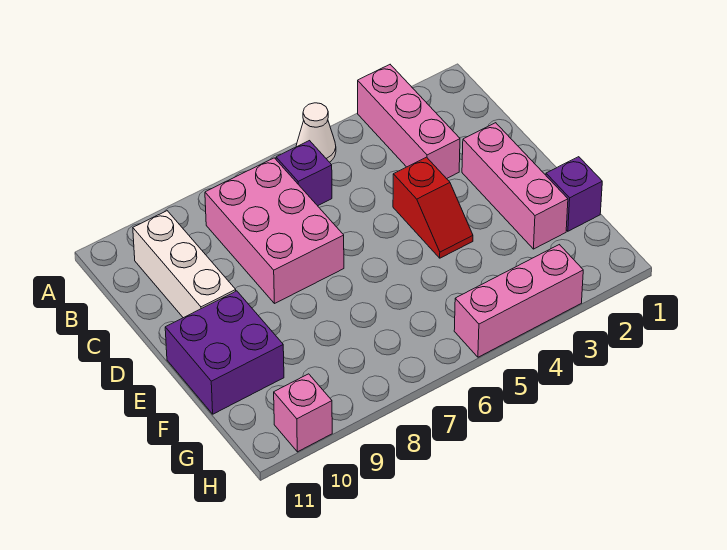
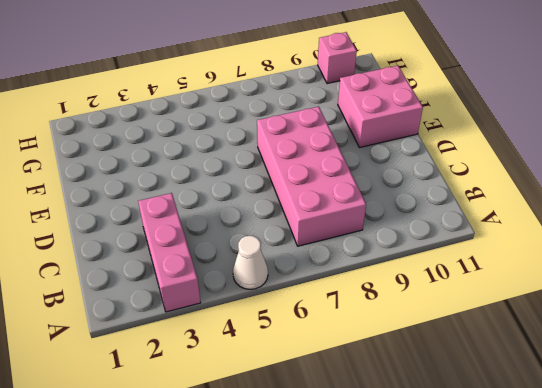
pink 2x4 brick [257,107,366,246] -> pink 2x3 brick [205,158,344,303]
pink 2x2 brick [338,66,423,148] -> purple 2x2 brick [165,291,284,414]
none -> purple 1x1 brick [276,141,332,206]
none -> white 1x3 brick [133,211,236,318]

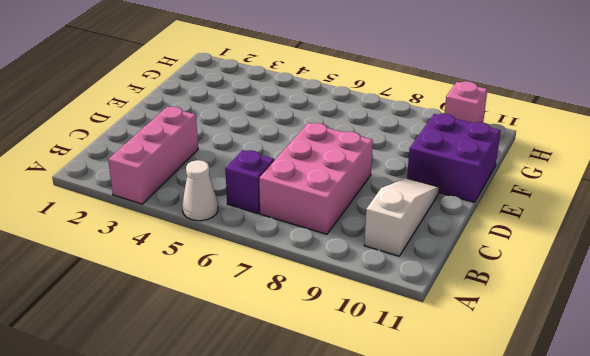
white 1x3 slope [364,178,439,256] -> white 1x3 brick [133,211,236,318]
none -> pink 1x3 brick [462,123,568,249]
none -> red 1x2 slope [393,157,473,258]

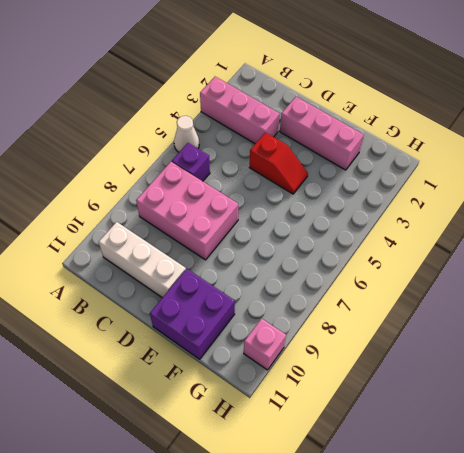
none -> purple 1x1 brick [546,157,602,231]
none -> pink 1x3 brick [454,245,583,357]

